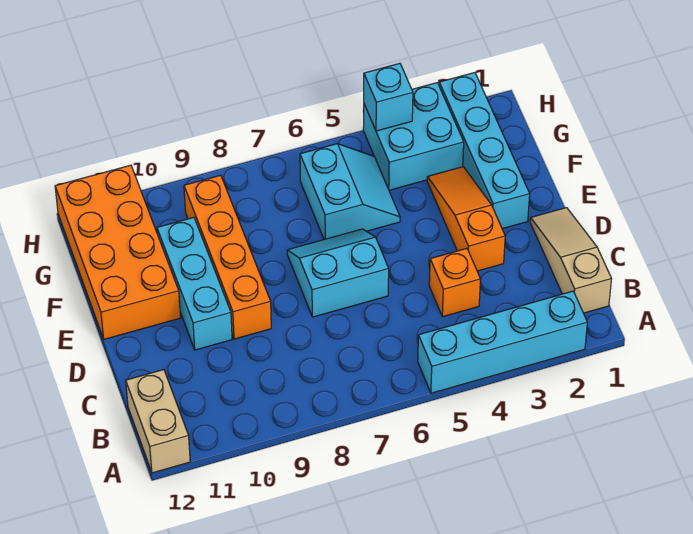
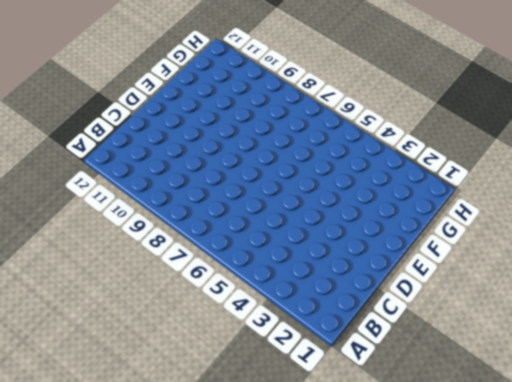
none -> cyan 1x4 brick [418,291,587,393]
none -> tan 1x2 brick [126,370,190,473]
none -> tan 1x3 slope [530,208,611,313]

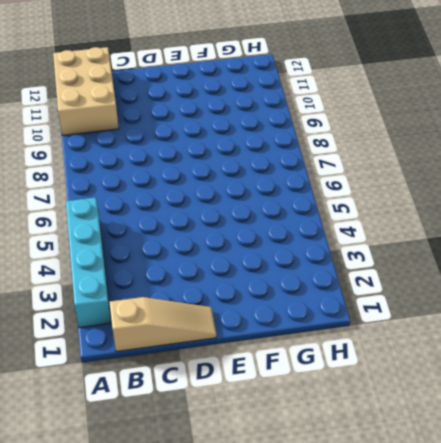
tan 2x3 brick [53,47,119,135] -> tan 1x2 brick [126,370,190,473]
none -> orange 1x1 brick [429,248,481,317]
none -> orange 1x3 slope [427,167,505,271]
none -> cyan 2x2 slope [287,229,389,317]

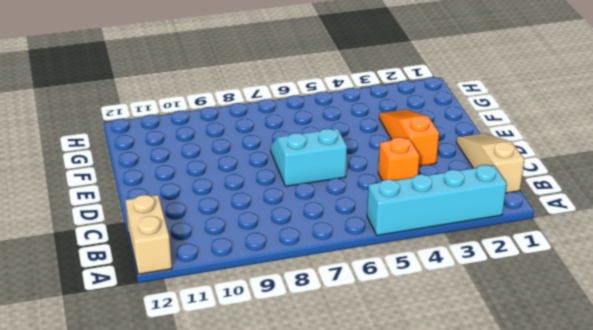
none -> orange 1x4 brick [184,175,271,339]
none -> cyan 1x3 brick [157,217,232,350]
none -> cyan 1x4 brick [439,73,530,229]

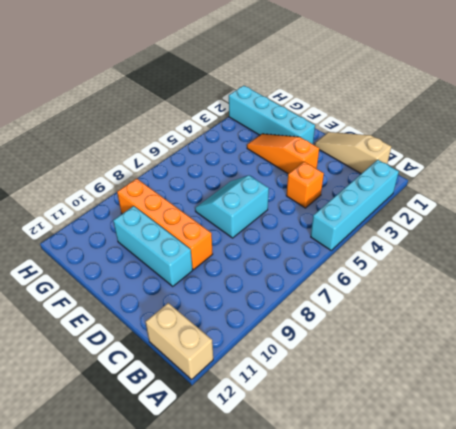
none -> orange 2x4 brick [55,165,181,339]
none -> cyan 2x2 slope [300,144,400,239]
none -> cyan 2x2 brick [363,83,464,190]

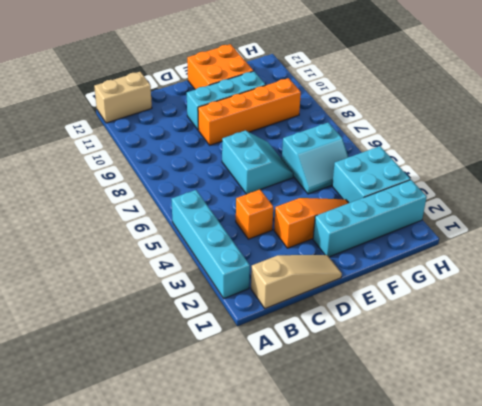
orange 2x2 brick [187,44,253,90] -> orange 2x4 brick [55,165,181,339]
none -> cyan 1x1 brick [364,63,413,131]

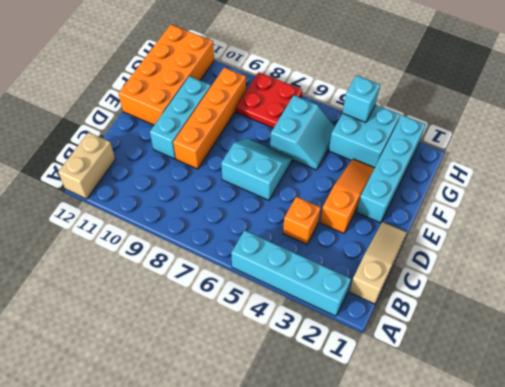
red 2x2 plate [236,72,302,128] -> none

